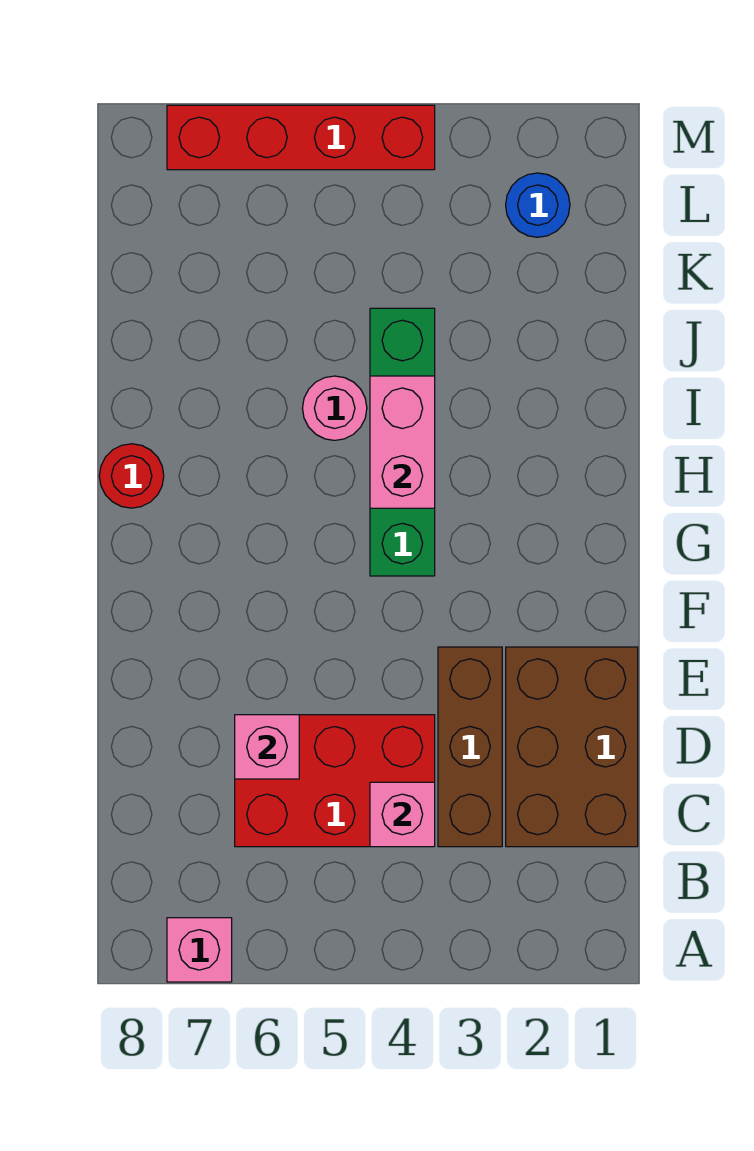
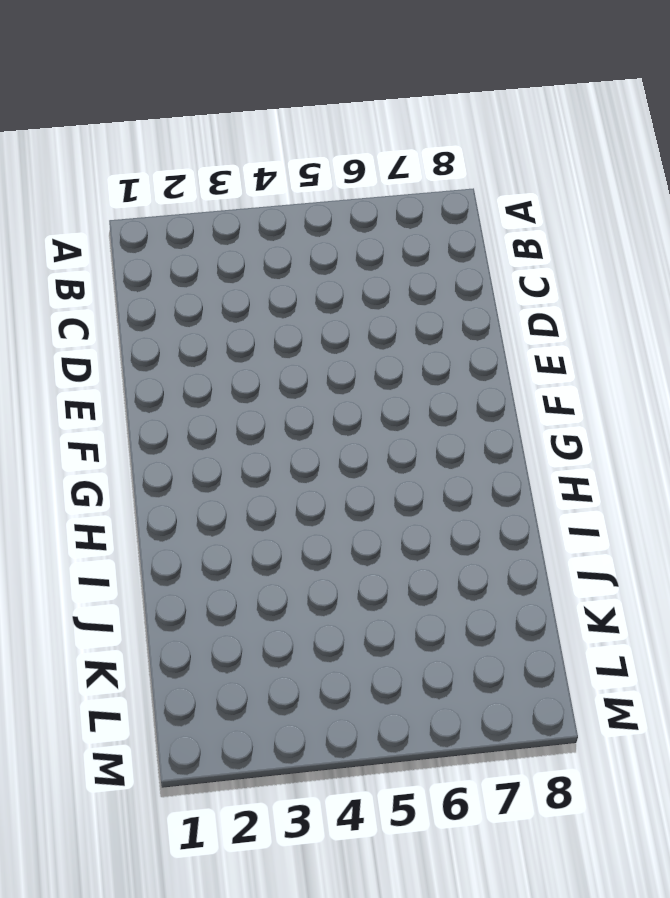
none -> pink 1x1 brick [167,918,232,982]
none -> brown 2x3 brick [506,647,638,847]
none -> brown 1x3 brick [438,647,502,847]

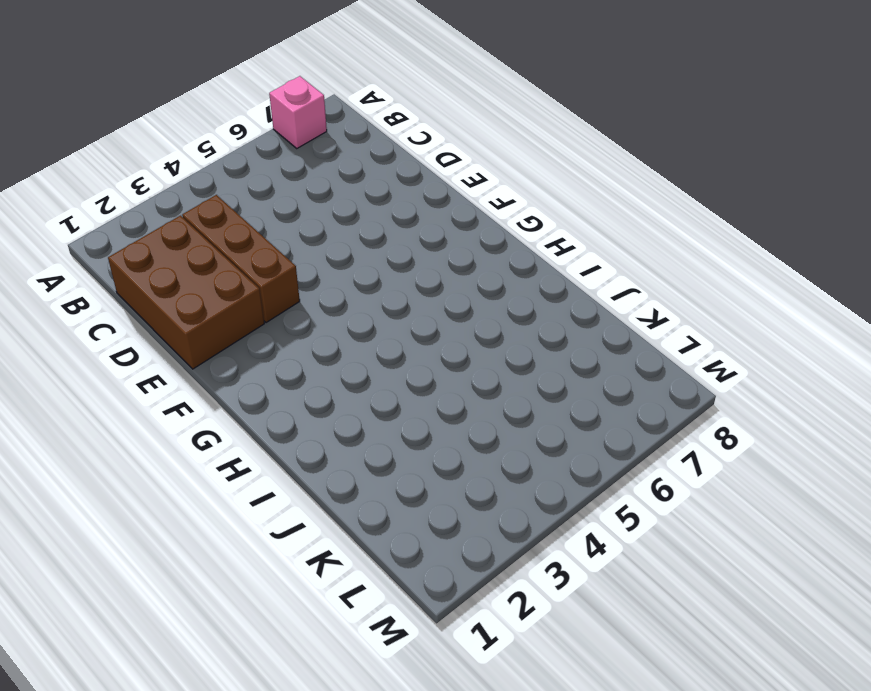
none -> red 2x3 brick [235,715,435,847]
none -> green 1x4 brick [370,308,435,576]
none -> red 1x1 round brick [99,444,164,508]

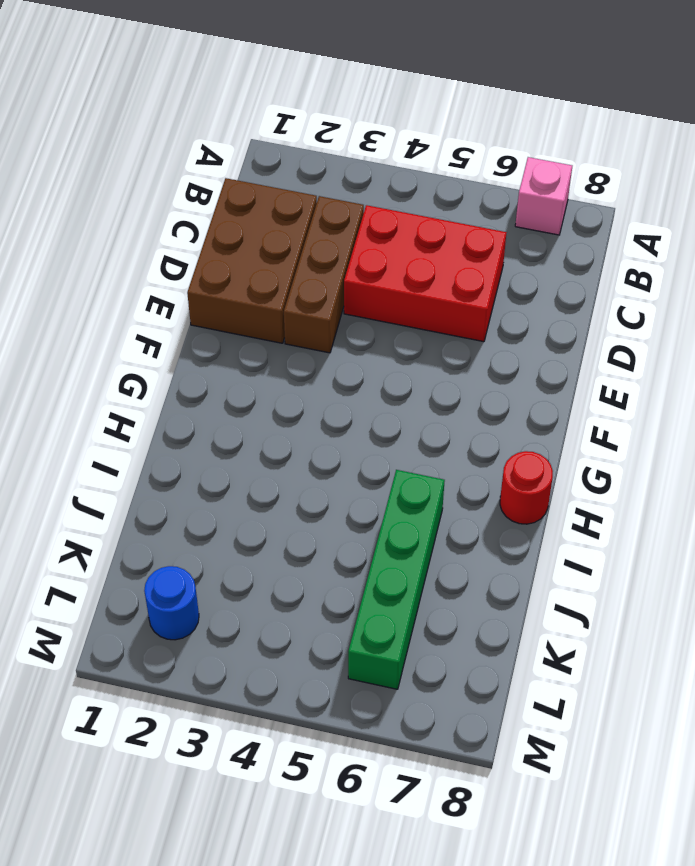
green 1x4 brick [348,470,445,689] -> green 1x4 brick moved to [370,308,435,576]
none -> pink 1x1 round brick [302,376,367,440]
none -> red 1x4 brick [167,105,435,170]
none -> pink 1x1 brick [370,782,435,847]

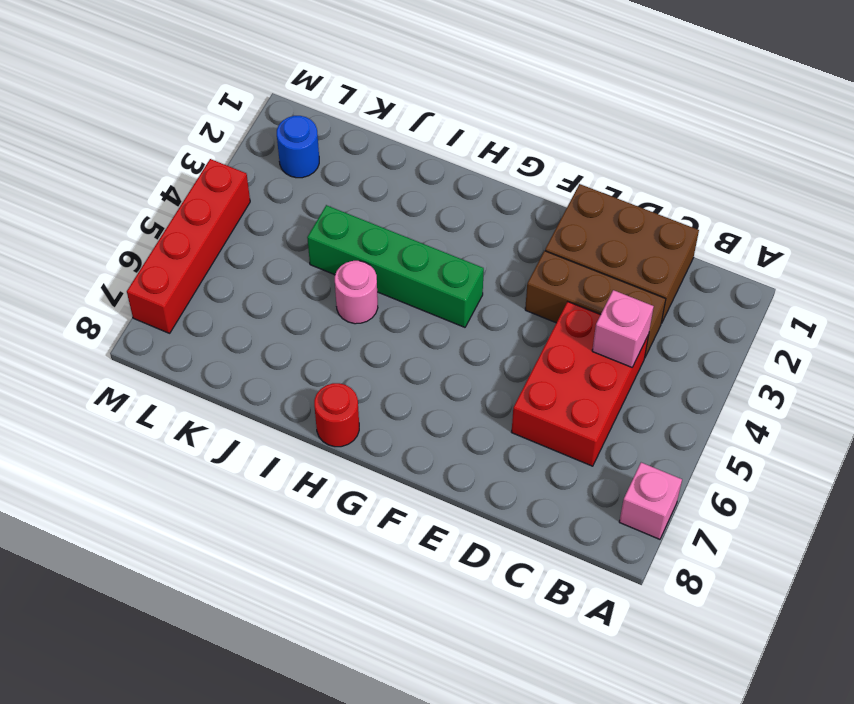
none -> pink 1x1 brick [235,715,299,779]
none -> pink 1x2 brick [370,376,435,508]

